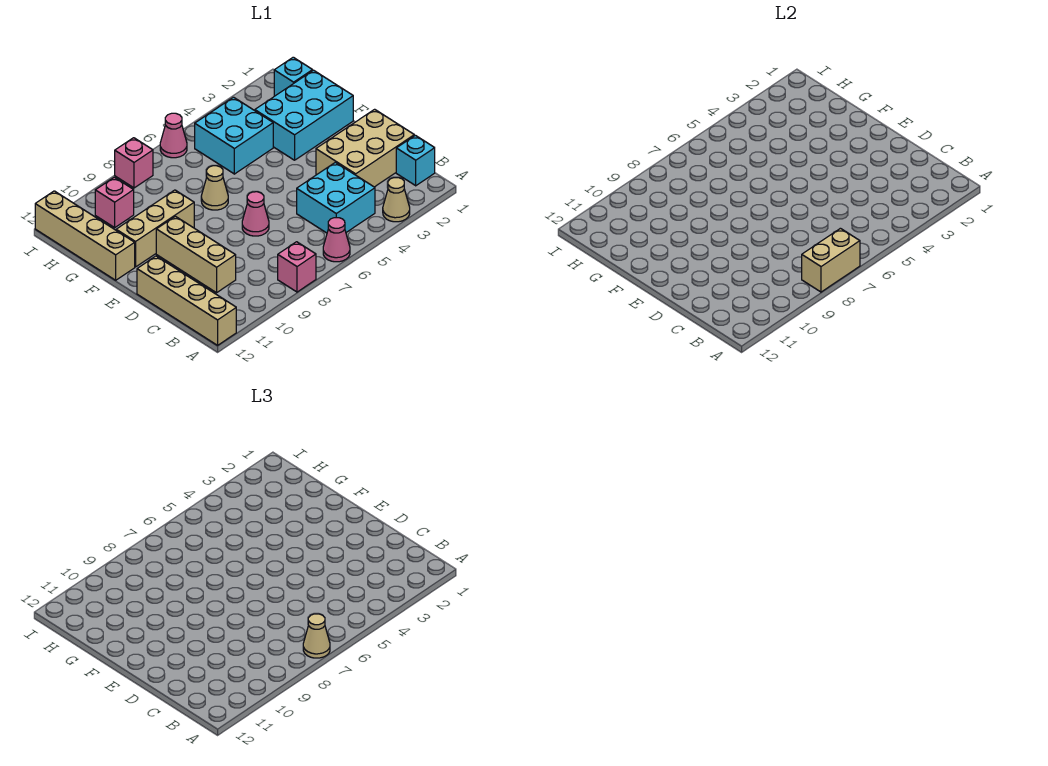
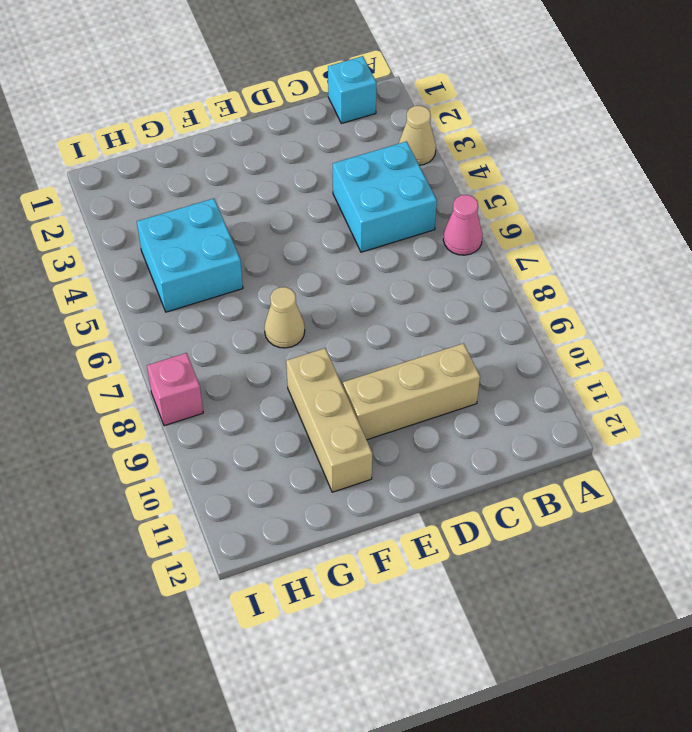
none -> pink 1x1 brick [278,242,316,292]
none -> tan 1x4 brick [137,256,236,345]
none -> tan 2x3 brick [316,109,414,187]

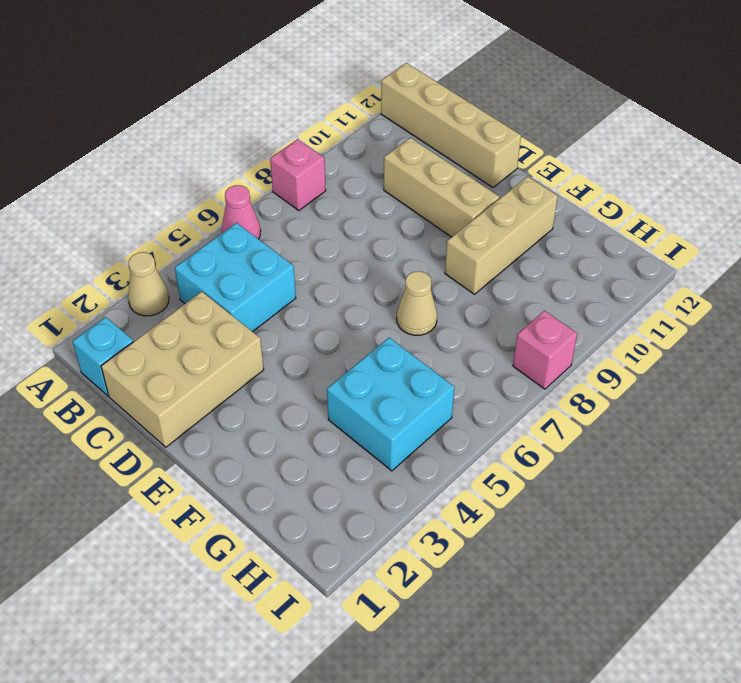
none -> pink 1x1 cone [242,192,269,236]
none -> cyan 2x3 brick [255,70,353,160]
none -> tan 1x4 brick [35,191,135,280]

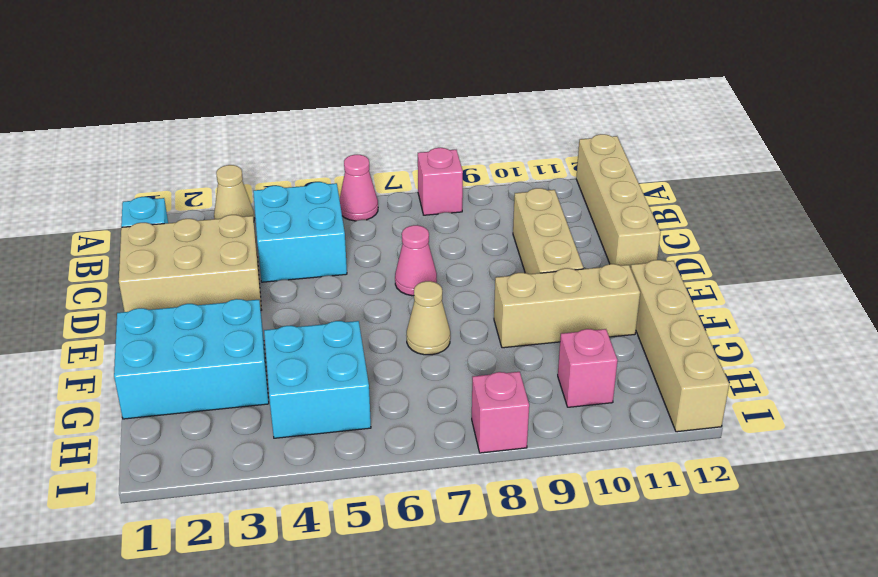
none -> cyan 1x1 brick [274,57,313,96]
none -> pink 1x1 cone [160,113,187,158]
none -> tan 1x2 brick [802,228,860,292]

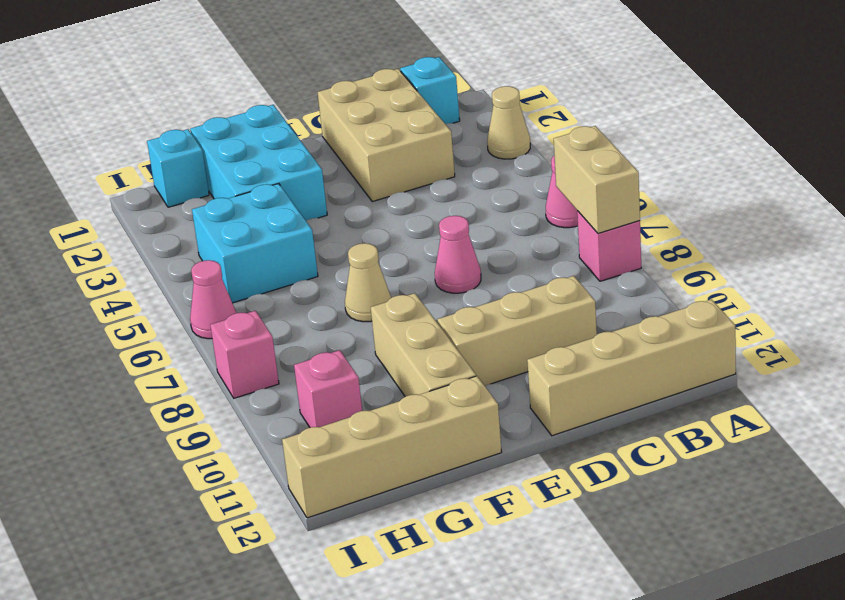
none -> cyan 2x2 brick [297,162,375,233]
none -> tan 1x1 cone [303,614,330,658]

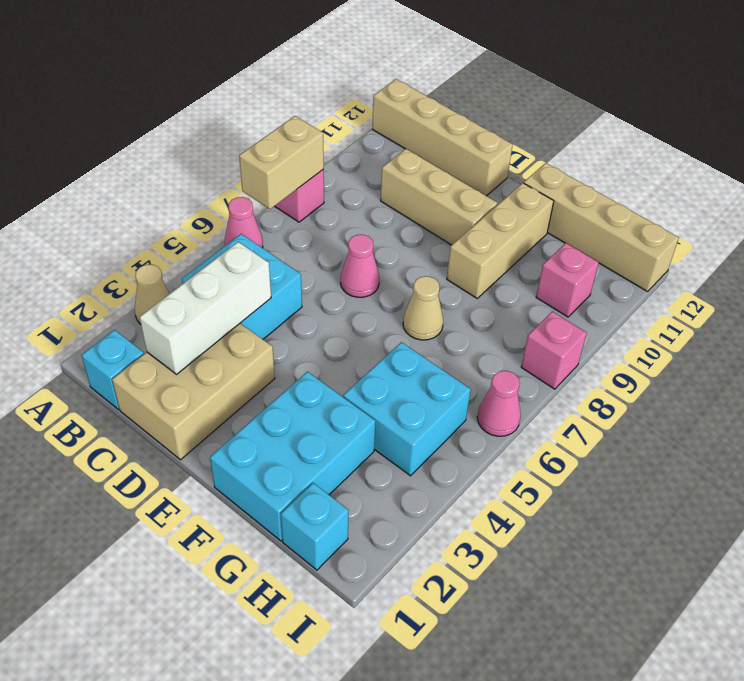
white 1x3 brick [140,242,271,374] -> none
none -> tan 1x1 cone [303,614,330,658]

